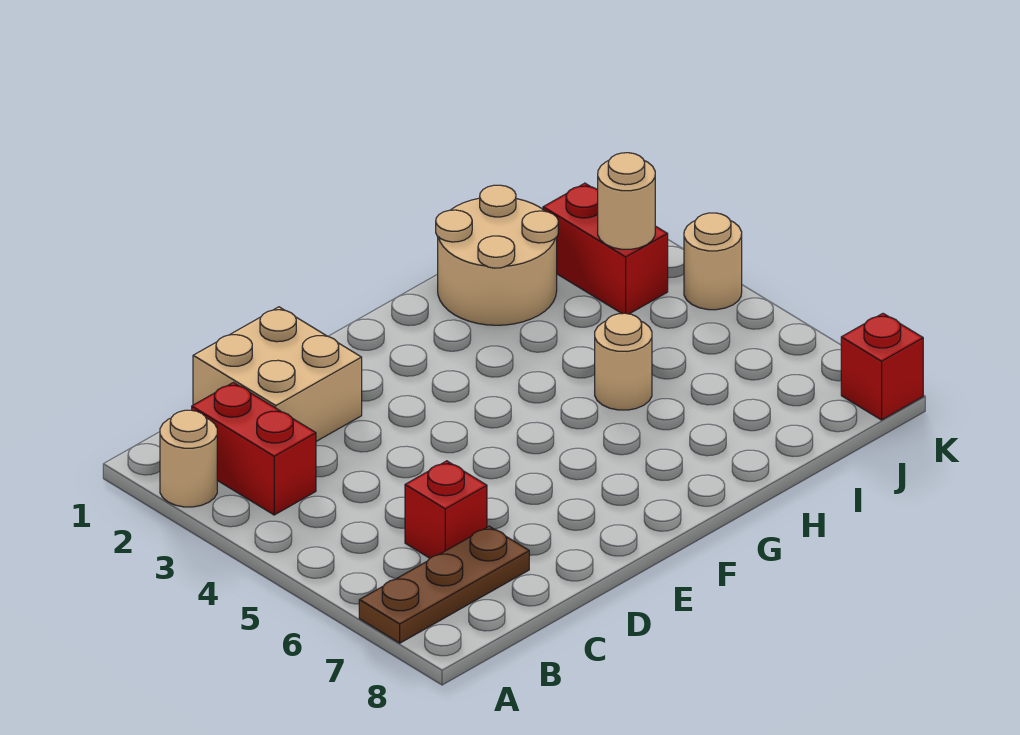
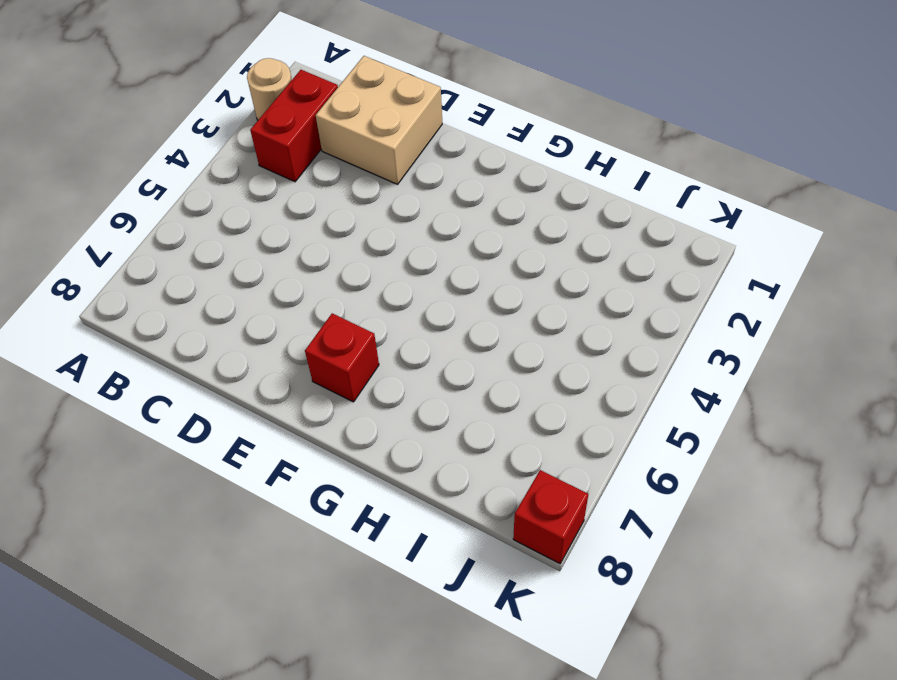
red 1x1 brick [305,313,379,402] -> red 1x1 brick moved to [405,461,487,558]
none -> brown 1x3 plate [359,526,529,643]
none -> tan 2x2 round brick [436,185,558,325]

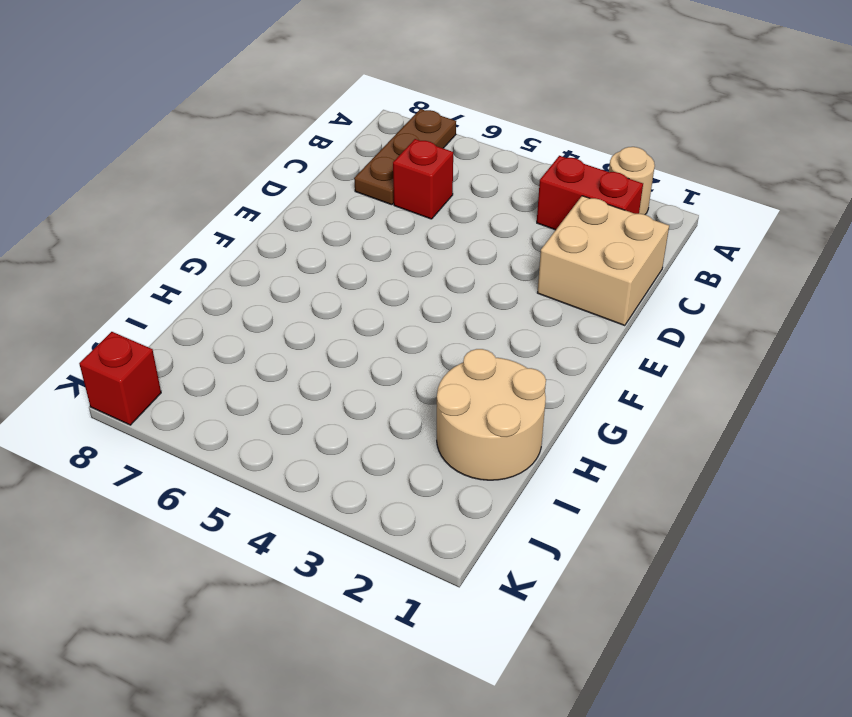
none -> tan 1x1 round brick [595,313,652,410]
none -> red 1x2 brick [543,183,668,314]

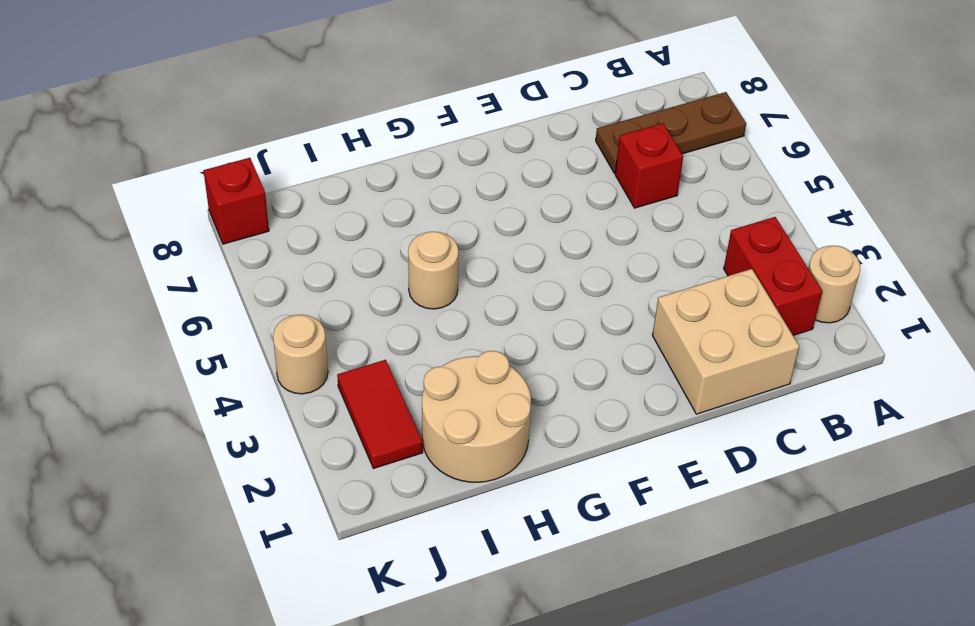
red 1x2 tile [337,360,423,469] -> red 1x2 brick [543,183,668,314]
none -> tan 1x1 round brick [598,153,655,249]

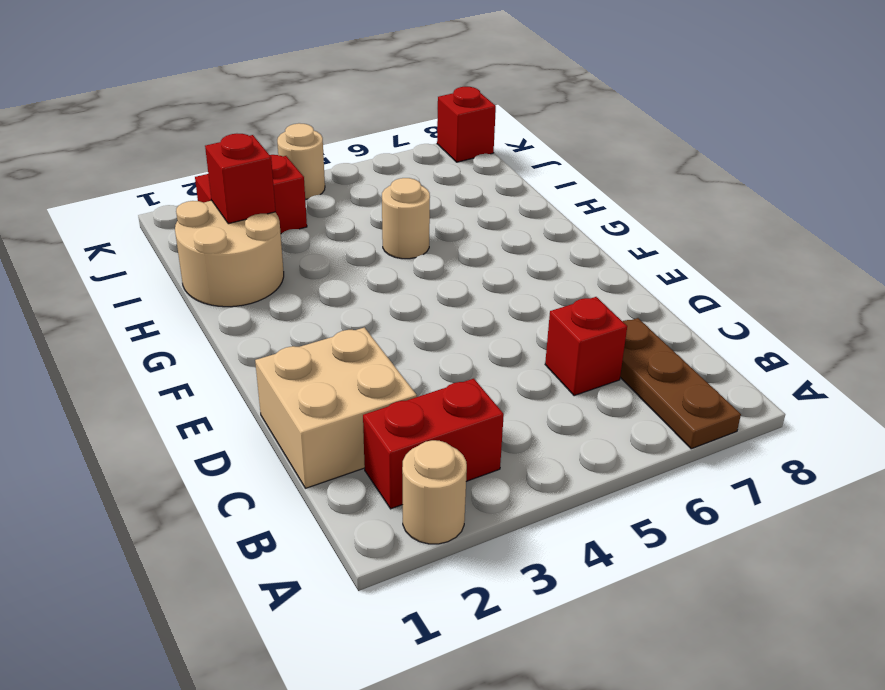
red 1x1 brick [205,134,276,224] -> none
none -> tan 1x1 round brick [598,153,655,249]

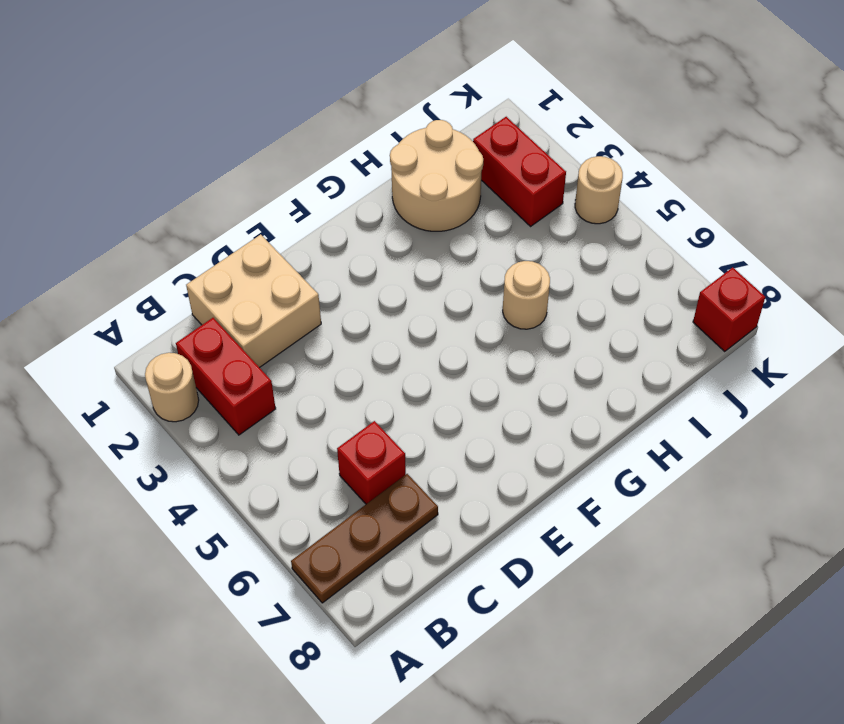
none -> tan 1x1 round brick [598,153,655,249]

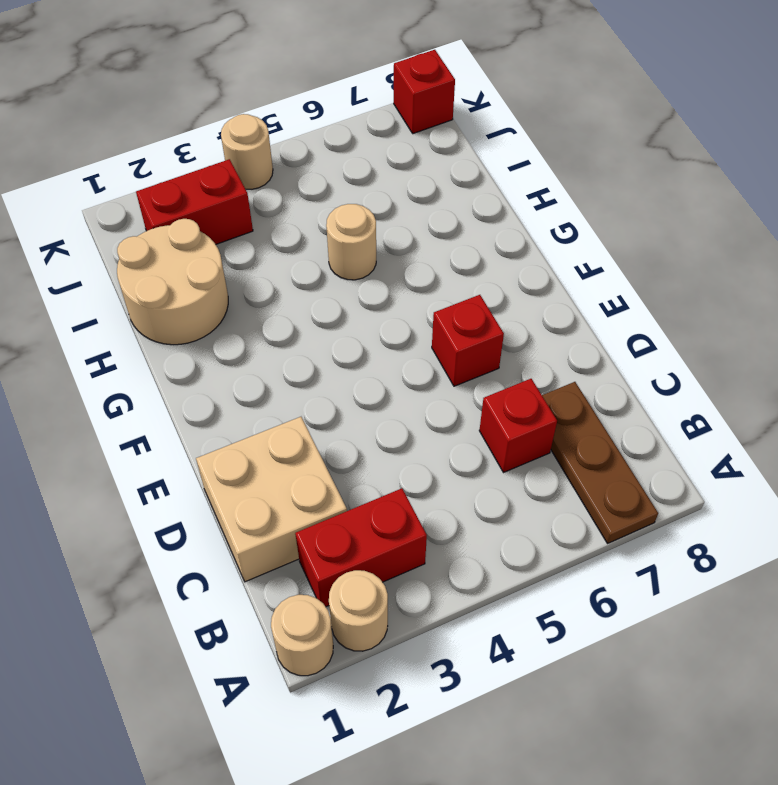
tan 1x1 round brick [271,595,333,676] -> tan 1x1 round brick moved to [598,153,655,249]
red 1x1 brick [432,295,504,386] -> none

